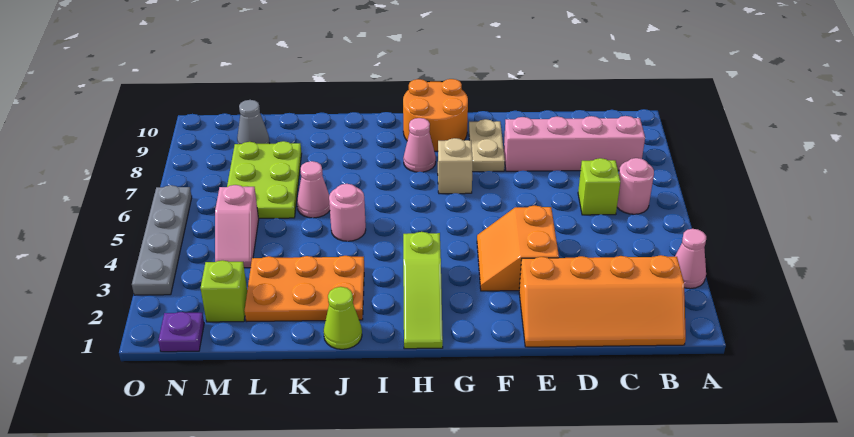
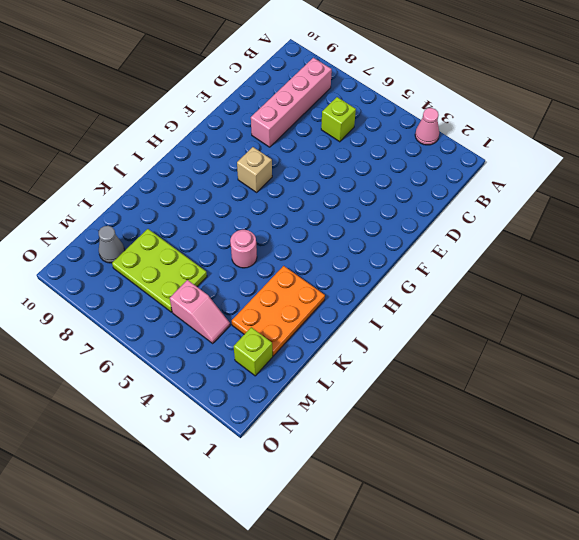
none -> orange 2x4 slope [519,255,686,347]
none -> pink 1x1 round brick [617,158,654,214]
none -> orange 2x2 slope [477,205,559,291]

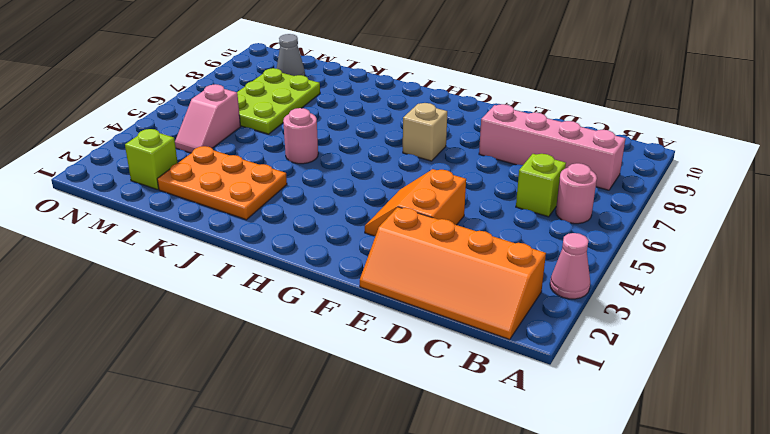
none -> tan 1x2 plate [469,119,505,172]
none -> orange 2x2 round brick [403,79,468,151]
none -> lime 1x3 slope [403,232,443,349]

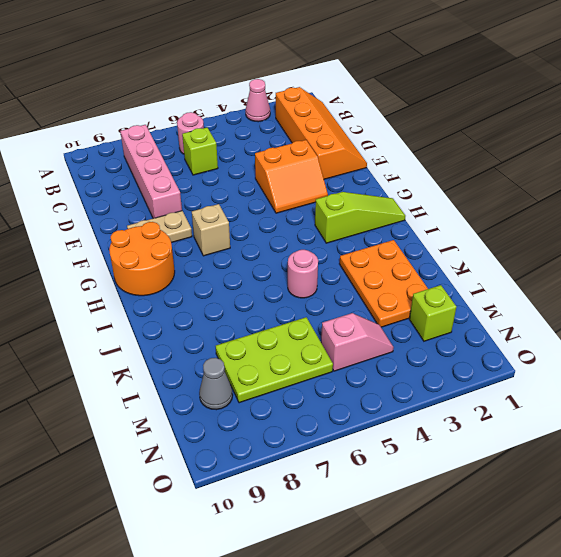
none -> pink 1x1 cone [403,118,436,172]
none -> lime 1x1 cone [324,287,362,349]
none -> pink 1x1 cone [297,161,330,218]

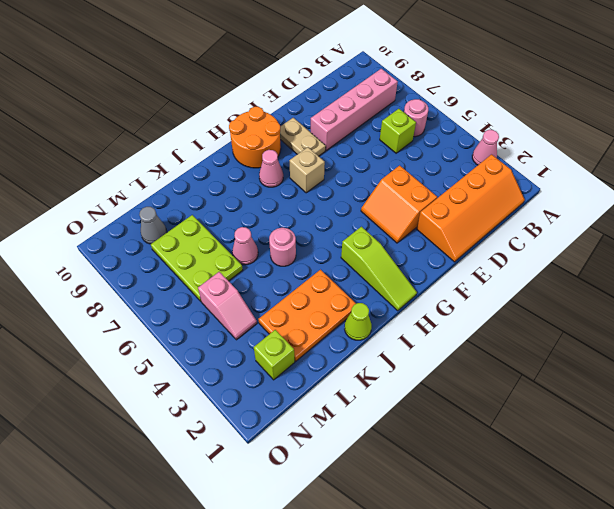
none -> purple 1x1 plate [158,312,204,352]
none -> grey 1x4 plate [132,185,192,295]

